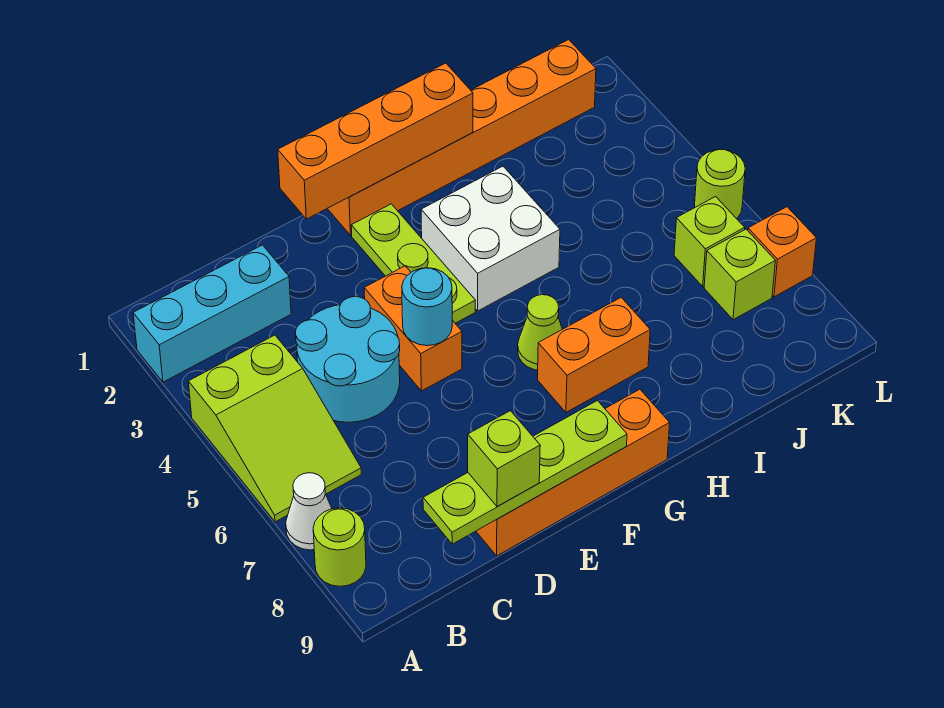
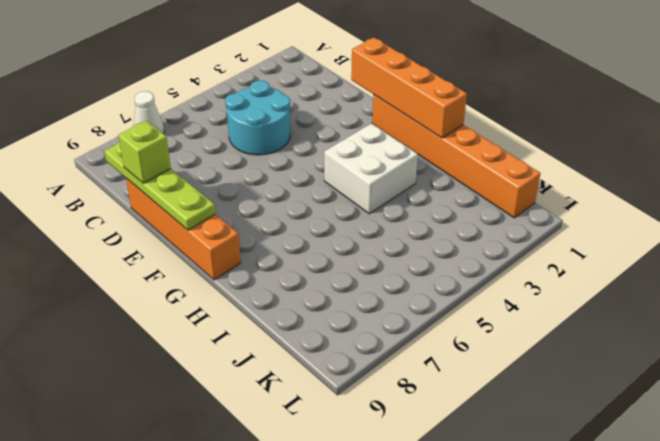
none -> cyan 1x3 brick [133,245,291,382]
none -> lime 2x3 slope [188,335,361,522]
none -> lime 1x1 round brick [313,508,366,586]

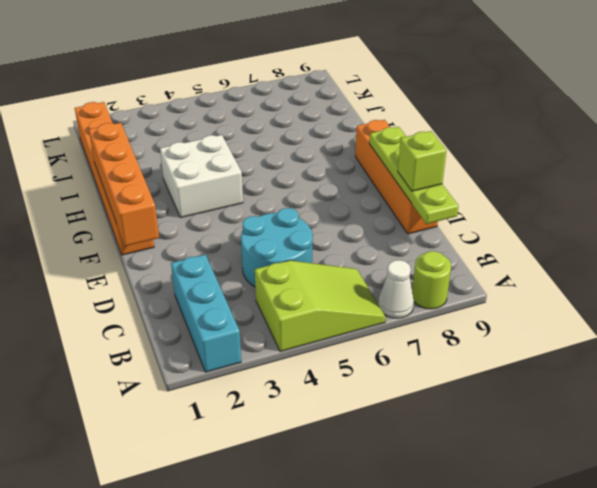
none -> orange 1x2 brick [364,266,462,391]
none -> lime 1x3 plate [351,204,475,323]
none -> lime 1x1 cone [518,295,562,370]

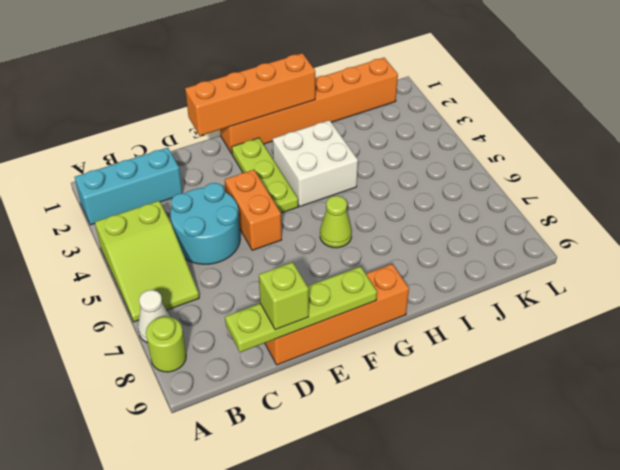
none -> orange 1x2 brick [537,298,650,412]
none -> lime 1x1 brick [674,197,745,286]
none -> lime 1x1 brick [704,229,775,320]

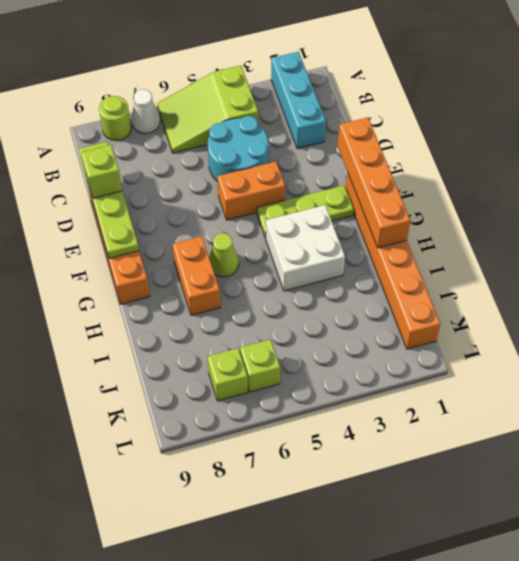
none -> lime 1x1 round brick [695,149,745,219]
none -> orange 1x1 brick [748,207,816,297]
none -> cyan 1x1 round brick [402,268,452,346]

